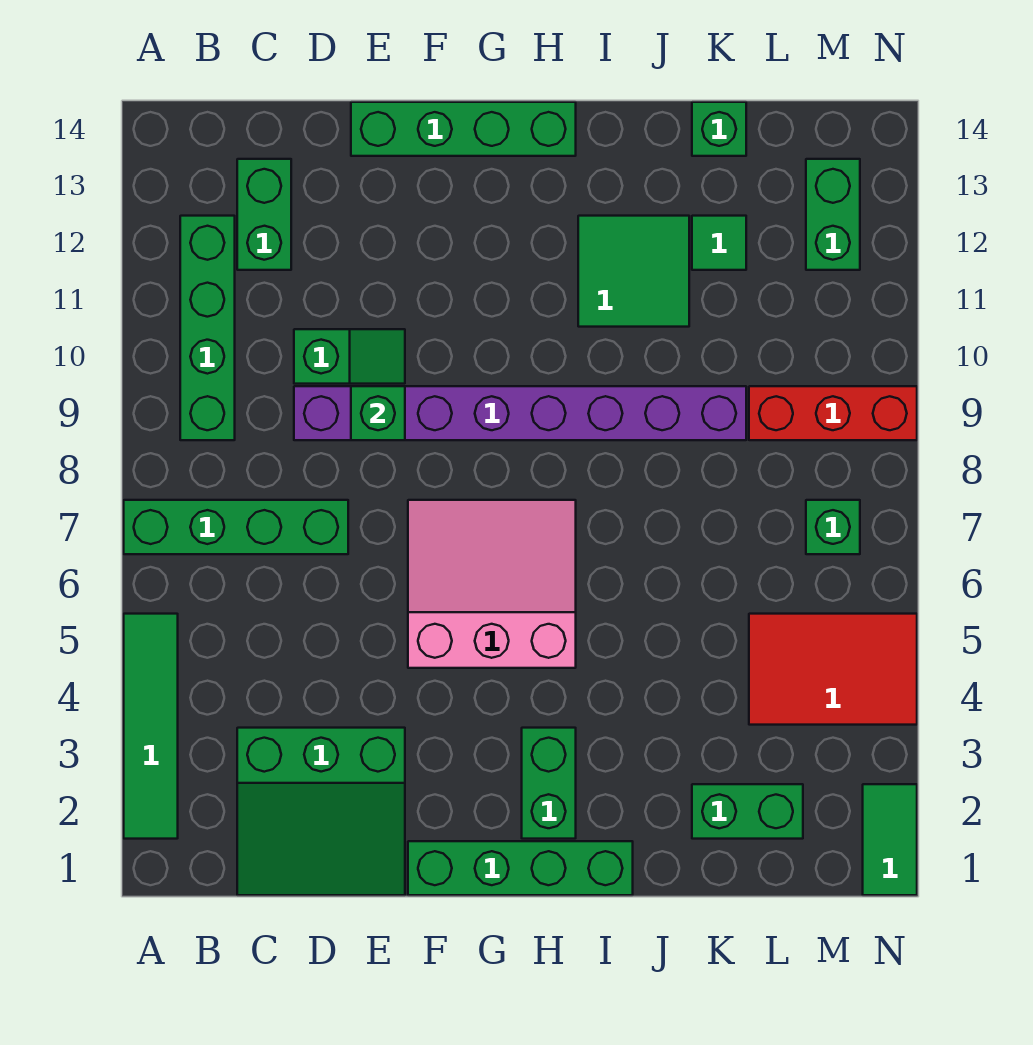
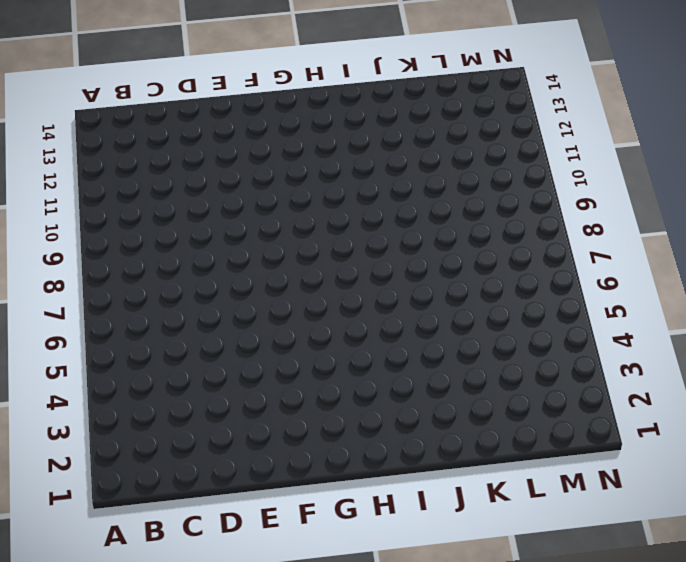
none -> green 1x4 tile [124,614,178,839]
none -> green 1x4 brick [124,500,348,554]
none -> green 1x4 brick [180,216,235,440]

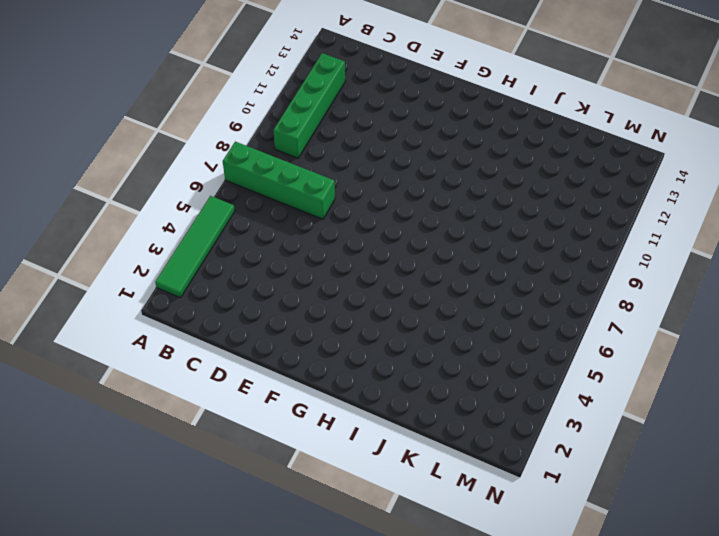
none -> green 3x3 slope [237,728,405,895]
none -> green 1x2 brick [237,159,291,270]
none -> purple 1x8 brick [294,386,746,440]

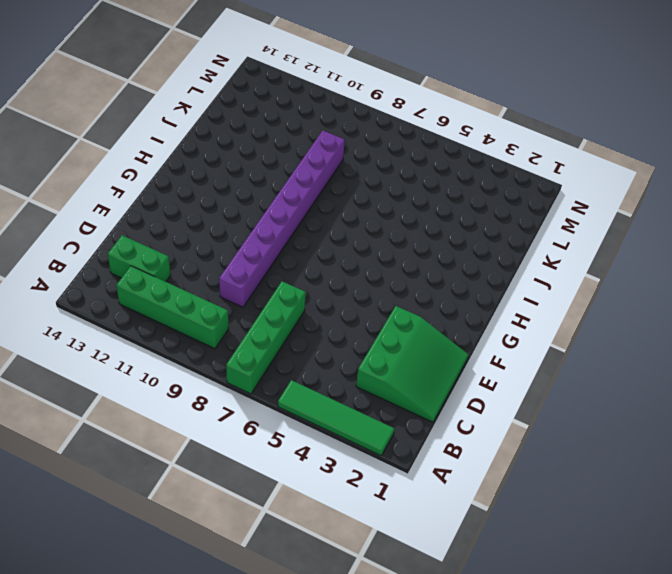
none -> green 1x2 slope [294,329,405,384]
none -> green 1x4 brick [351,102,576,156]
none -> green 1x4 brick [408,841,633,895]

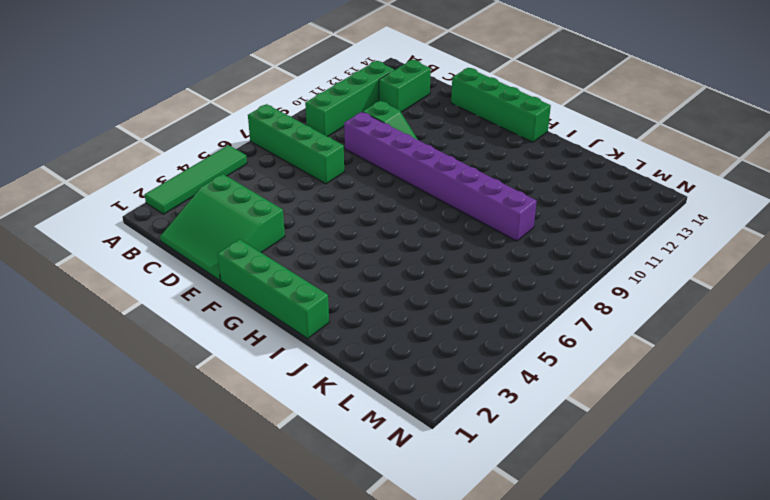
none -> pink 3x3 slope [408,500,576,668]
none -> green 1x2 brick [522,728,576,839]
none -> green 2x2 tile [578,216,689,327]

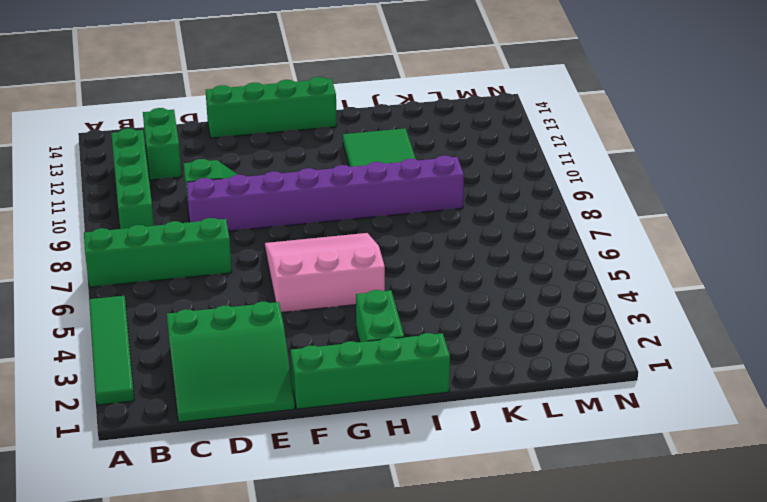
none -> green 1x2 brick [692,784,803,839]
none -> green 1x1 tile [692,216,746,270]
none -> green 1x1 brick [692,102,746,156]

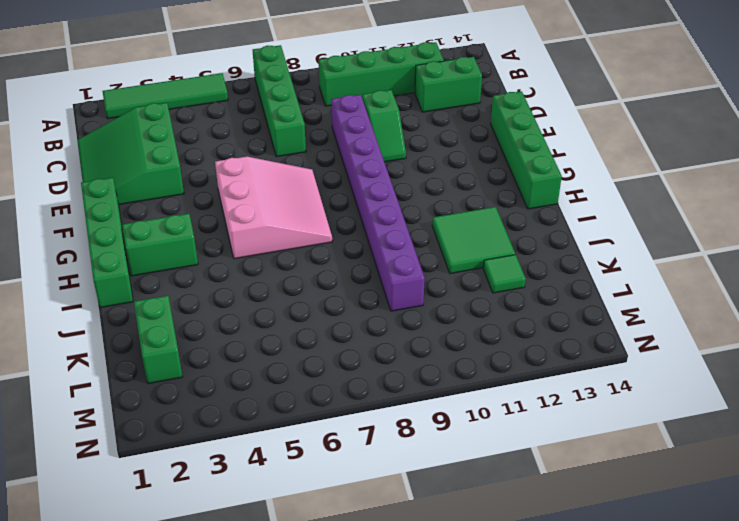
none -> green 1x1 brick [692,102,746,156]
none -> red 2x3 tile [749,614,917,725]
none -> red 1x3 brick [749,386,917,440]

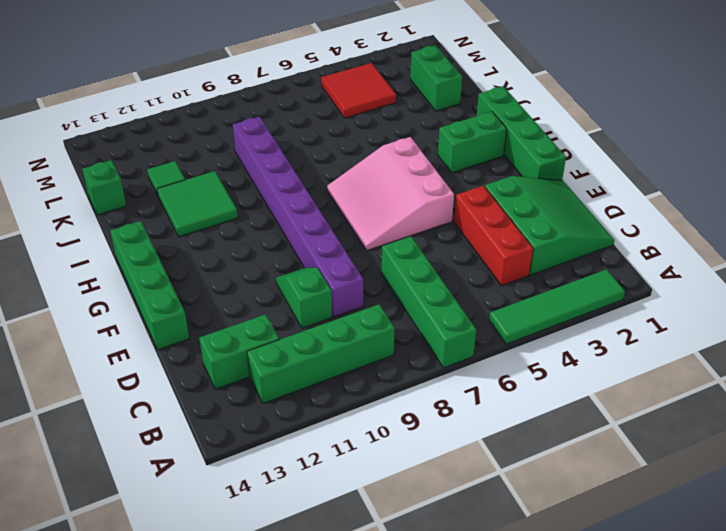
red 1x3 brick [454,186,533,286] -> red 1x3 brick moved to [749,386,917,440]
red 2x2 tile [321,63,396,118] -> red 2x3 tile [749,614,917,725]
none -> green 1x1 brick [806,500,860,554]
none -> green 1x2 brick [806,159,860,270]
none -> green 1x2 tile [863,784,917,895]

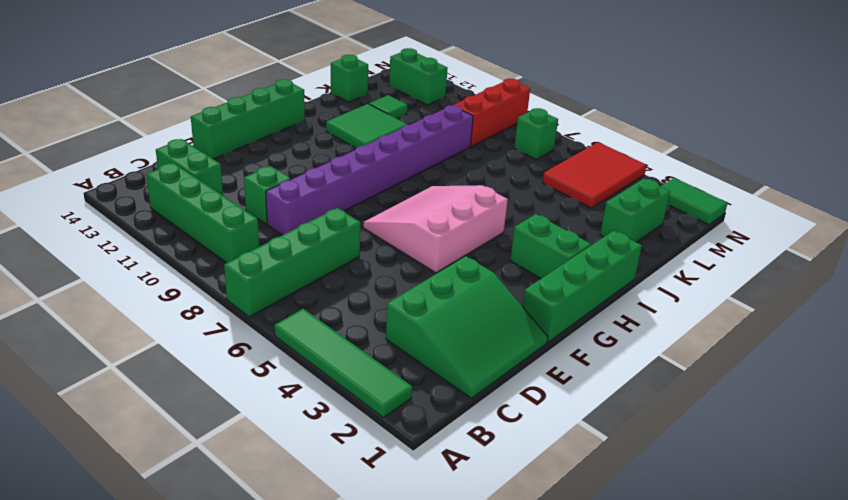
none -> green 1x1 brick [351,386,405,440]

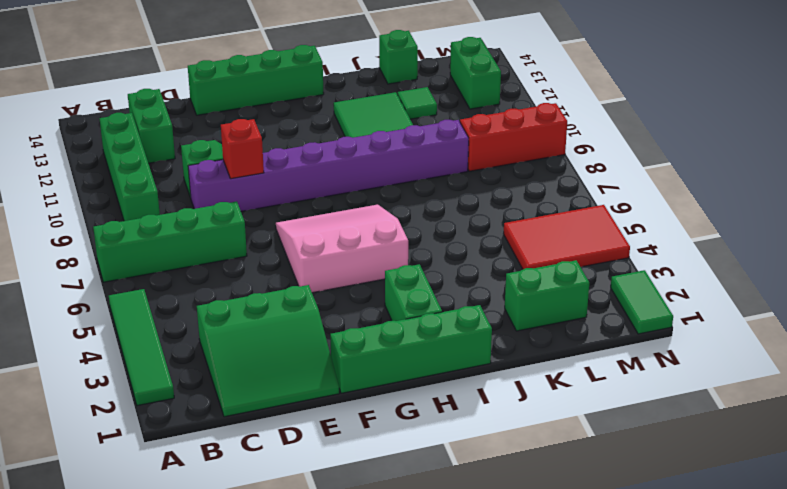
red 1x1 brick [221,119,264,179] -> green 1x1 brick [351,386,405,440]
none -> green 1x1 brick [806,500,860,554]

